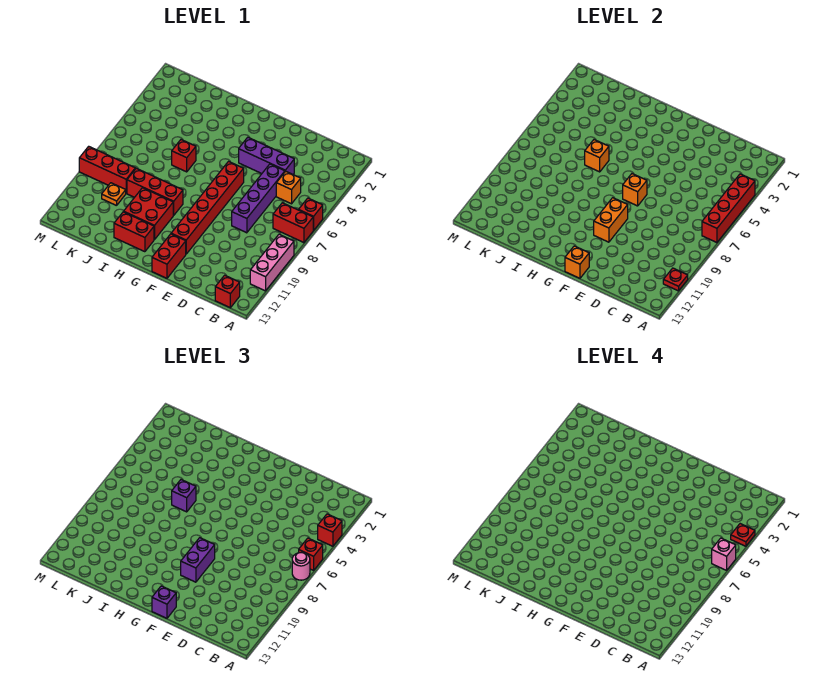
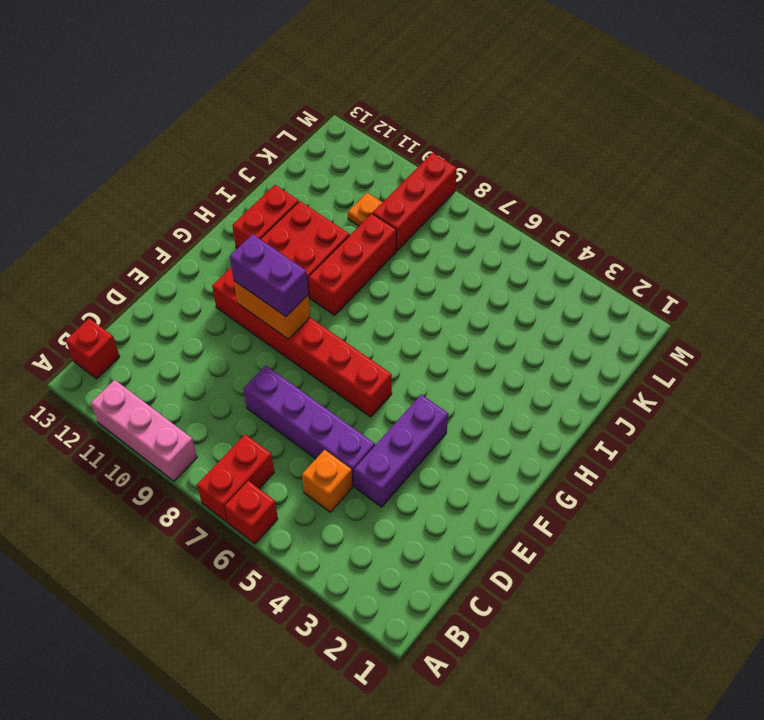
none -> red 1x2 brick [152,234,186,278]
none -> red 1x1 brick [172,140,196,172]
none -> red 1x4 brick [702,174,755,243]

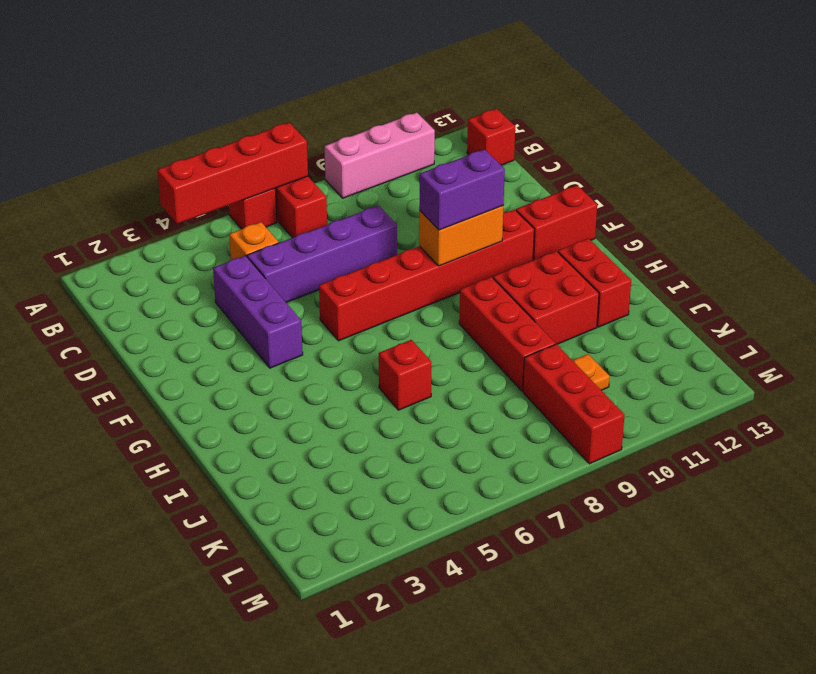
none -> red 1x1 plate [663,268,688,291]
none -> orange 1x1 brick [623,174,647,206]
none -> orange 1x1 brick [565,246,589,278]

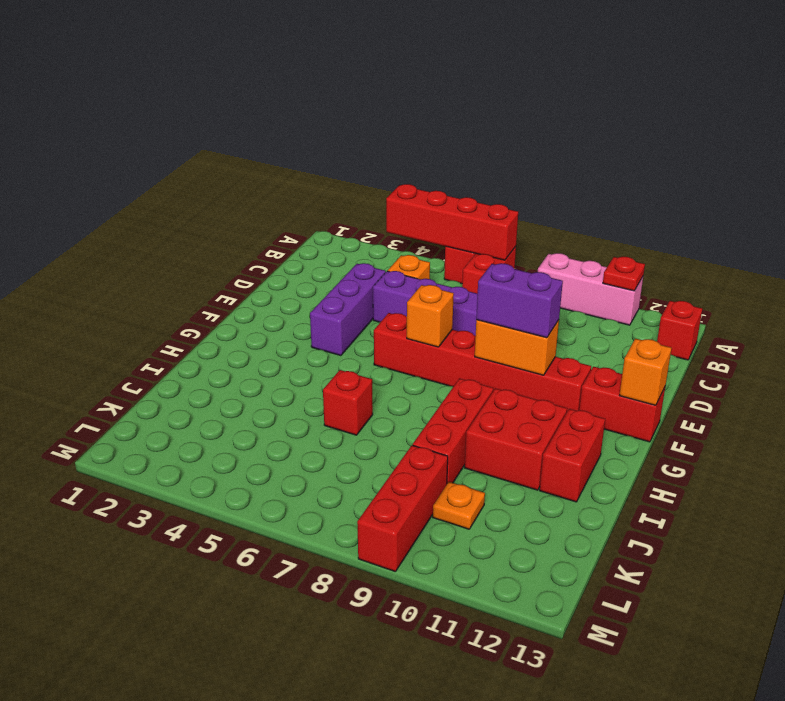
none -> orange 1x1 brick [585,140,609,172]
none -> red 1x1 brick [318,514,342,546]
none -> red 1x1 brick [299,538,323,570]

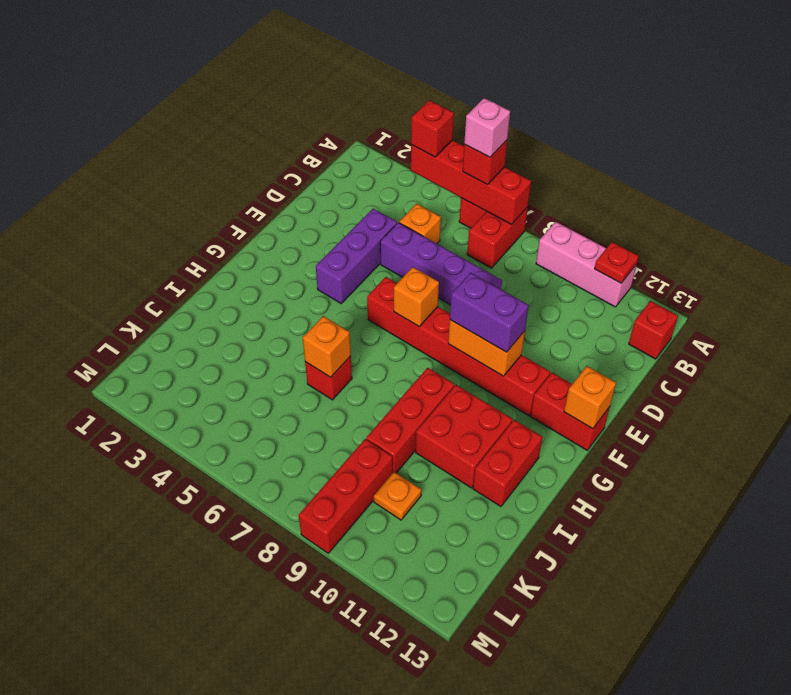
none -> pink 1x1 round brick [292,553,310,580]
none -> purple 1x1 brick [152,586,176,618]
none -> purple 1x1 brick [172,480,196,512]

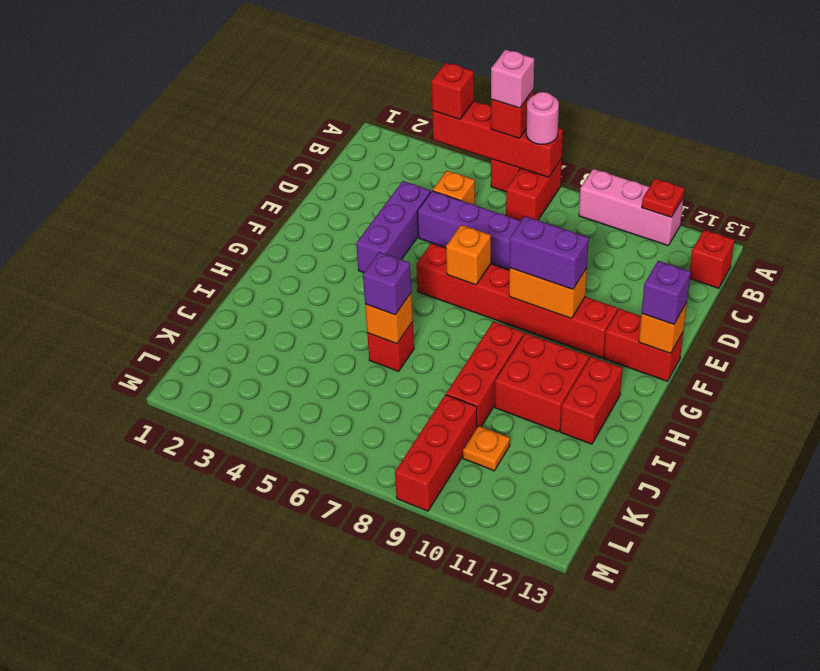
none -> red 1x1 plate [731,524,755,546]

